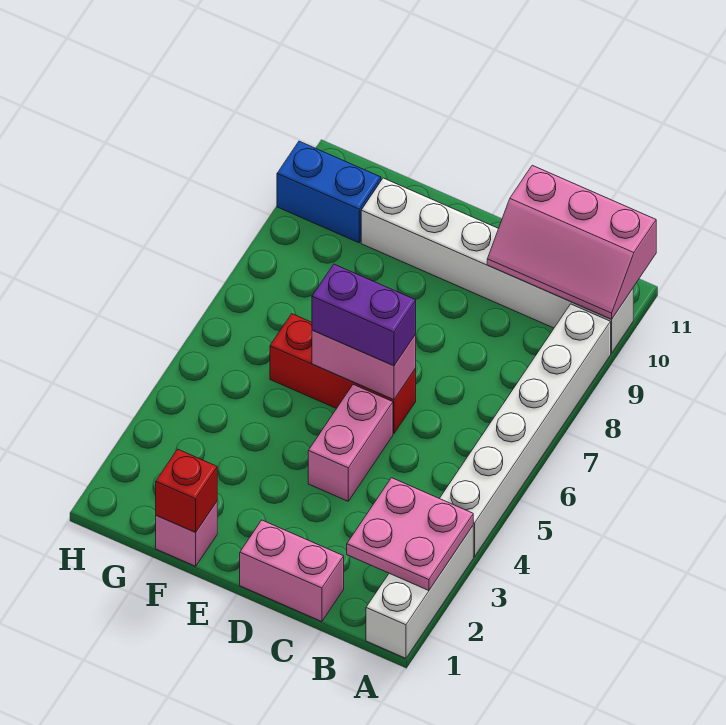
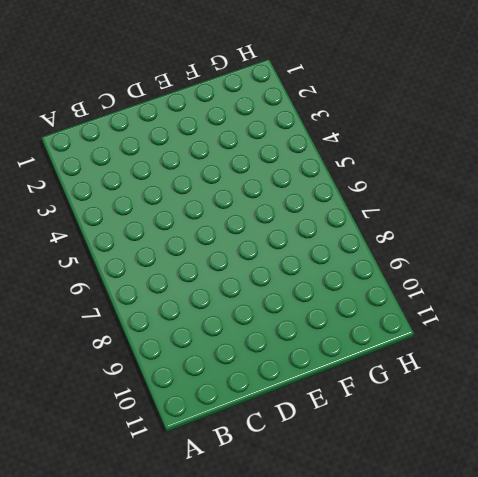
none -> white 1x3 brick [366,526,473,658]
none -> white 1x6 brick [440,304,611,557]
none -> white 1x6 brick [361,178,633,353]

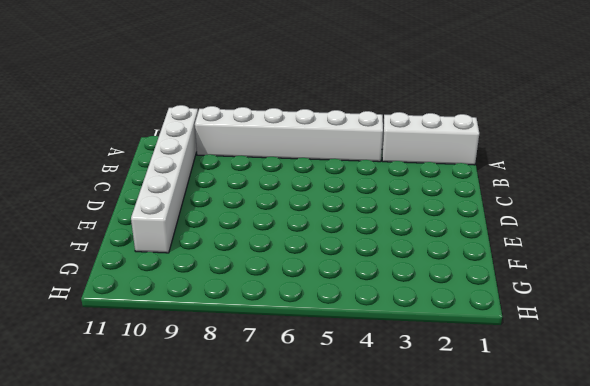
none -> pink 1x2 brick [240,520,344,622]
none -> pink 1x2 brick [308,385,393,501]
none -> red 1x3 brick [270,314,416,434]

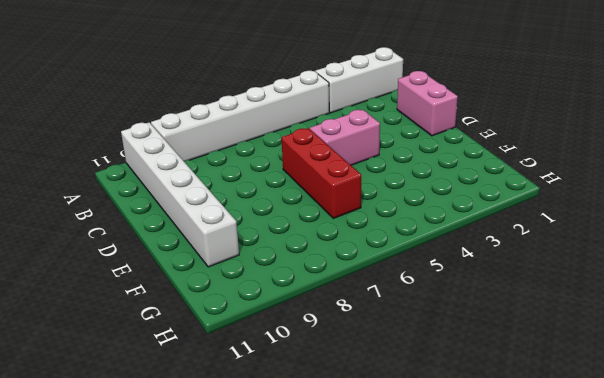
none -> pink 1x1 brick [156,502,217,566]
none -> blue 1x2 brick [277,141,381,243]
none -> pink 2x2 plate [347,478,473,591]

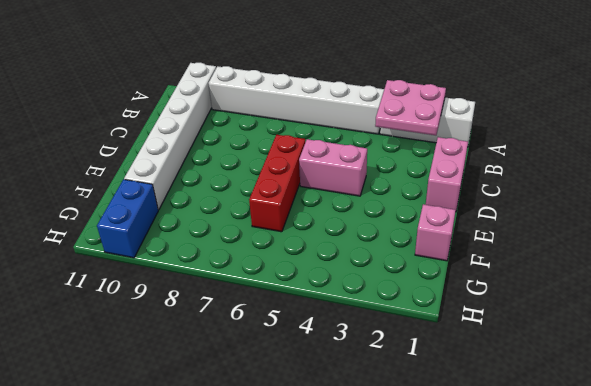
none -> pink 2x3 slope [487,165,656,319]
none -> pink 1x2 brick [312,330,416,400]
none -> red 1x1 brick [156,449,217,532]

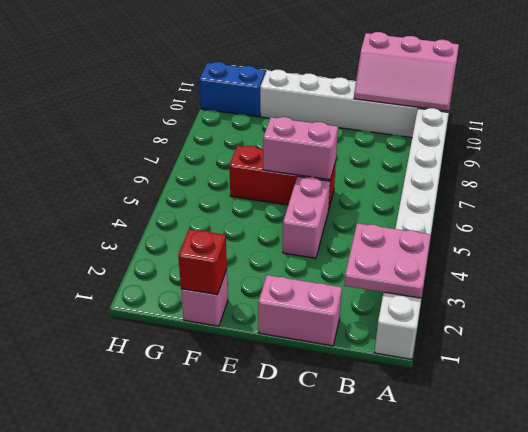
none -> purple 1x2 brick [312,264,416,366]

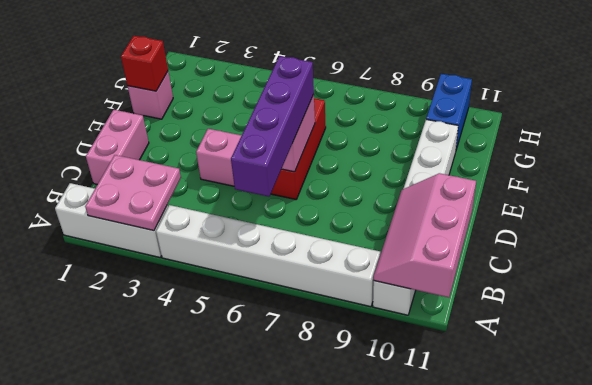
purple 1x4 brick [231,56,314,197] -> purple 1x2 brick [312,264,416,366]

